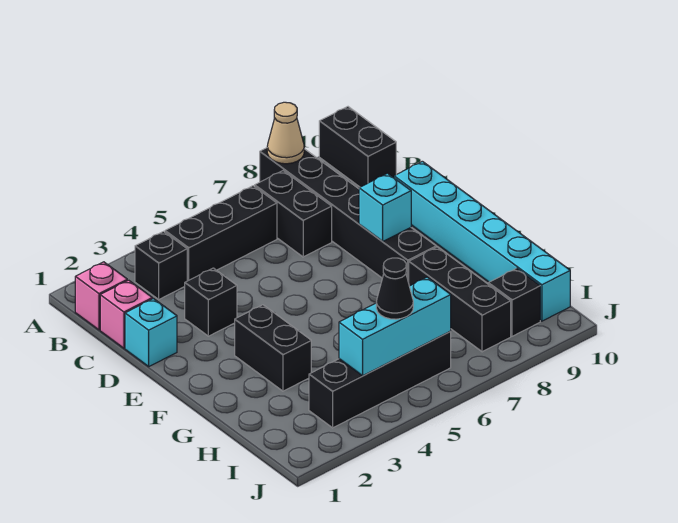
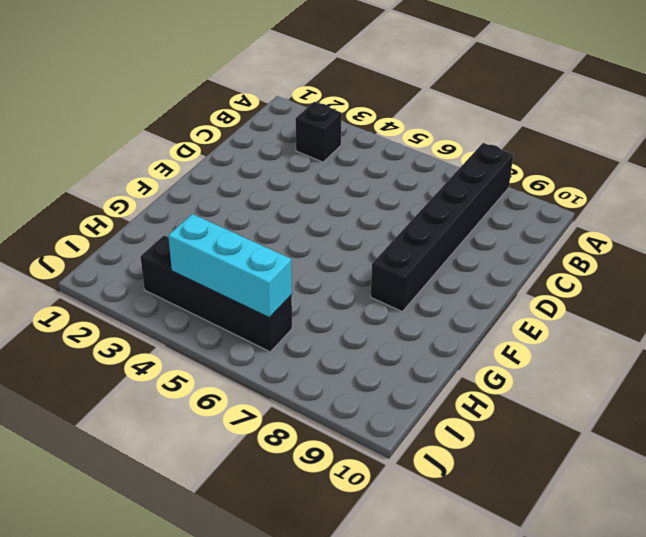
none -> black 1x2 brick [319,107,396,187]
none -> pink 1x1 brick [75,262,127,330]
none -> black 1x3 brick [165,186,277,281]

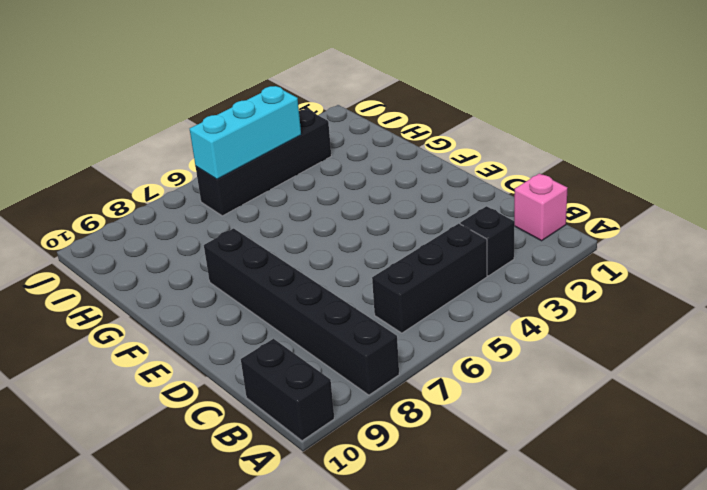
none -> black 1x2 brick [255,171,332,257]
none -> pink 1x1 brick [100,280,152,348]
none -> cyan 1x1 brick [125,299,177,366]

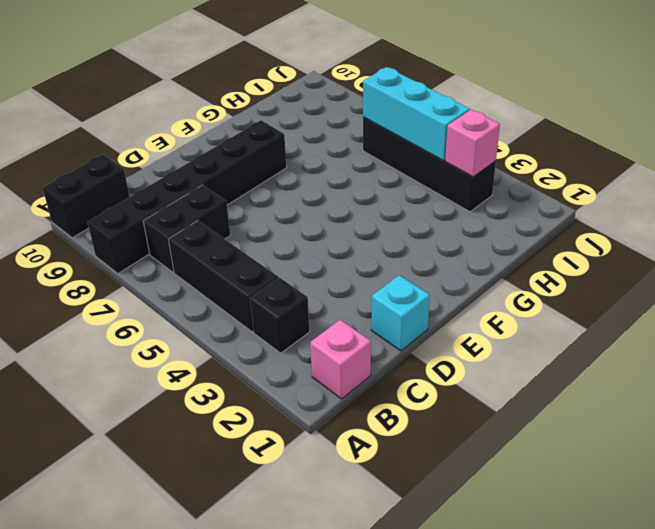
pink 1x1 brick [445,110,500,177] -> pink 1x1 brick moved to [100,280,152,348]
none -> black 1x1 brick [185,268,237,336]
none -> cyan 1x6 brick [394,161,570,321]
none -> black 1x2 brick [235,305,311,391]

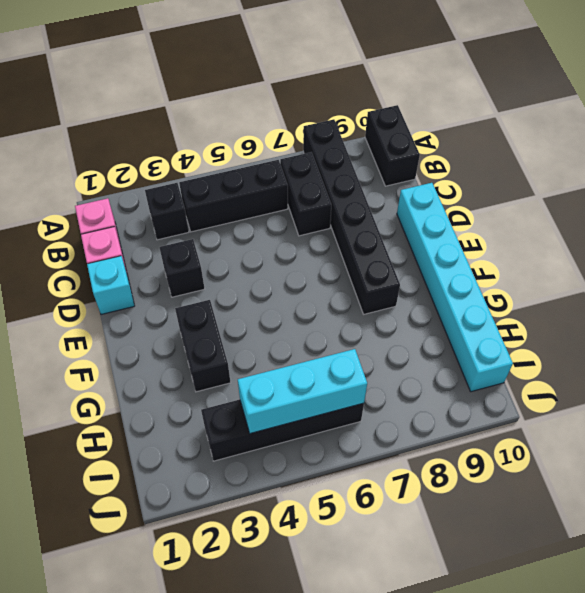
none -> black 1x3 brick [409,247,511,352]
none -> black 1x1 brick [488,268,540,336]
none -> tan 1x1 cone [267,102,304,164]

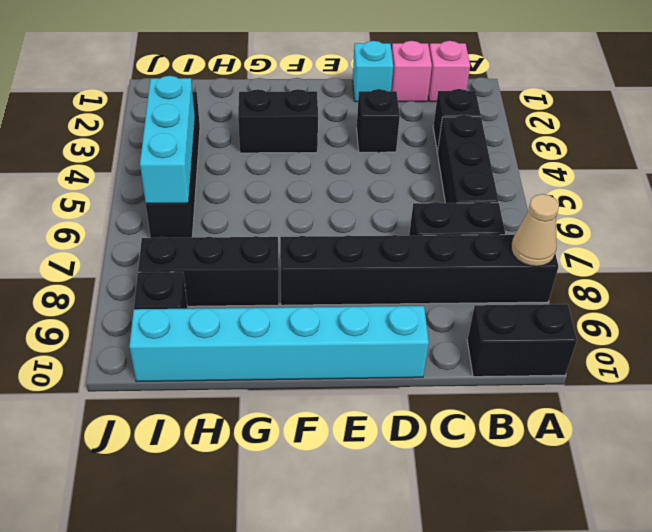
none -> cyan 1x1 brick [359,173,411,242]
none -> black 1x1 cone [376,258,413,319]

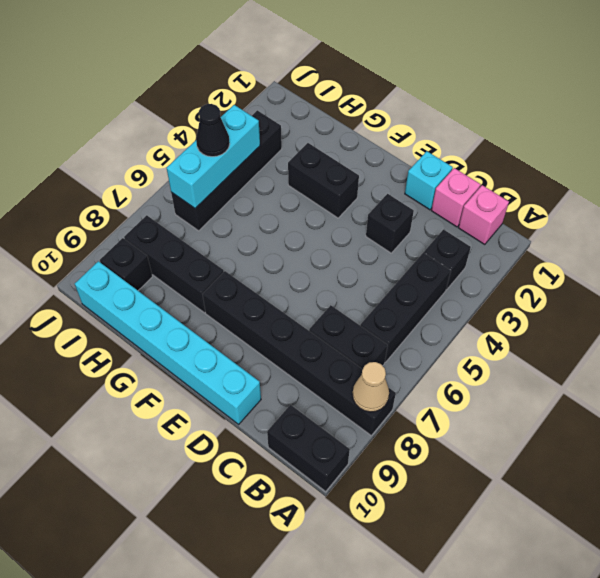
none -> cyan 1x1 brick [359,173,411,242]

